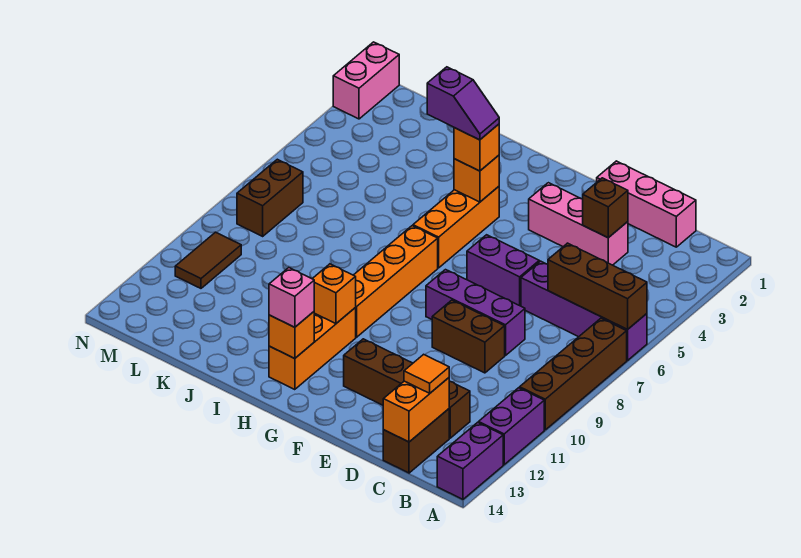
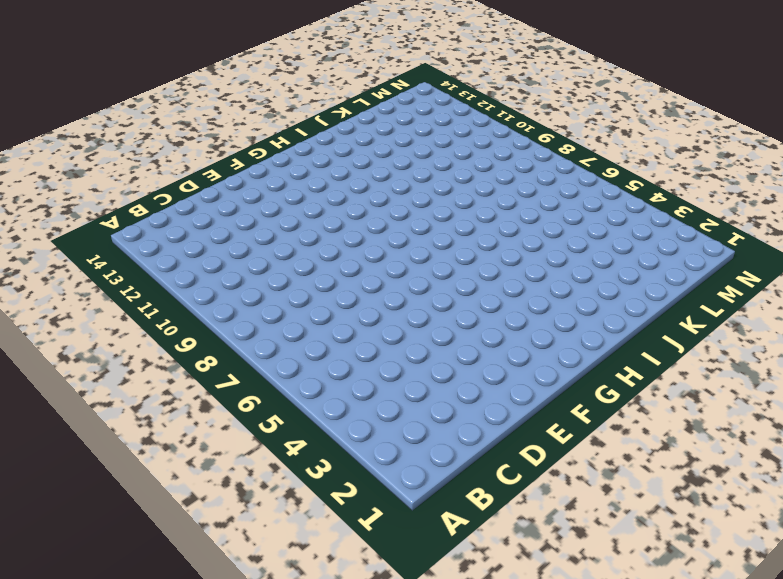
none -> purple 1x4 brick [521,261,647,361]
none -> brown 1x4 brick [520,318,627,430]
none -> purple 1x2 brick [479,388,544,465]

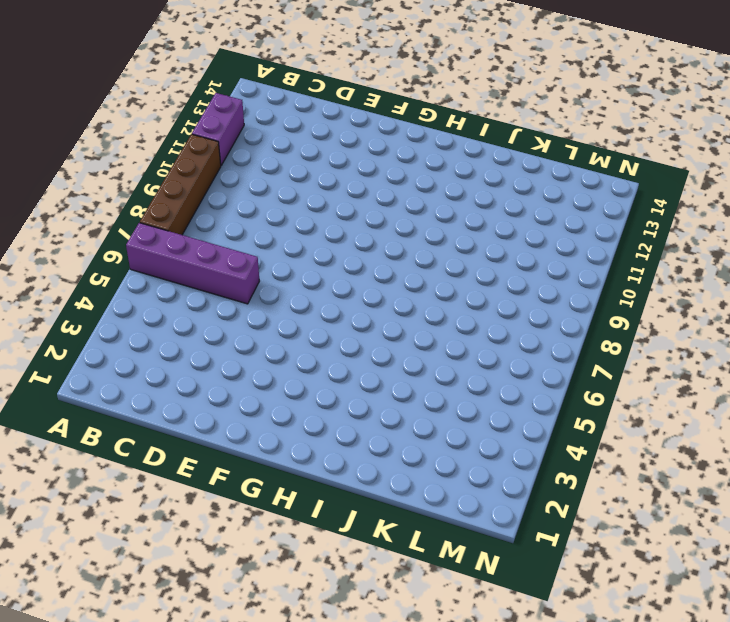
none -> purple 1x2 brick [437,422,503,499]
none -> pink 1x3 brick [597,161,696,247]
none -> brown 1x4 brick [344,339,470,438]

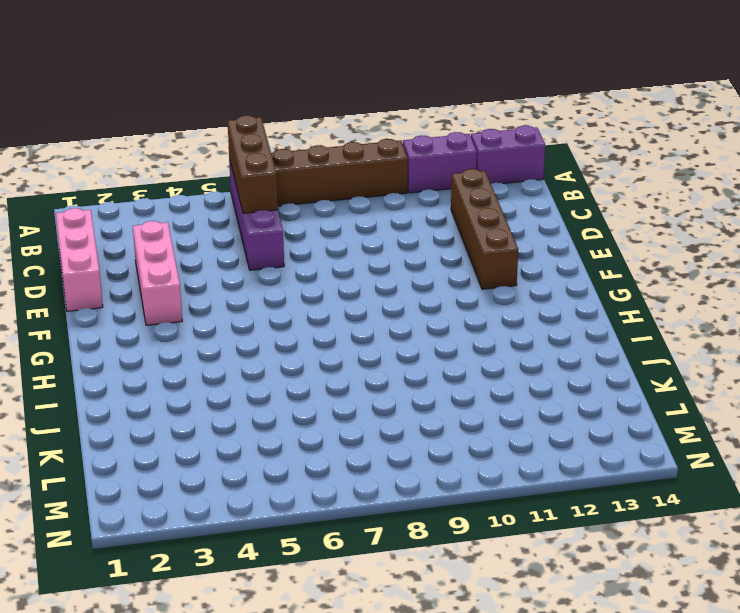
none -> brown 1x2 brick [383,409,449,473]
none -> purple 1x3 brick [426,270,525,356]
none -> brown 1x2 brick [432,300,505,373]

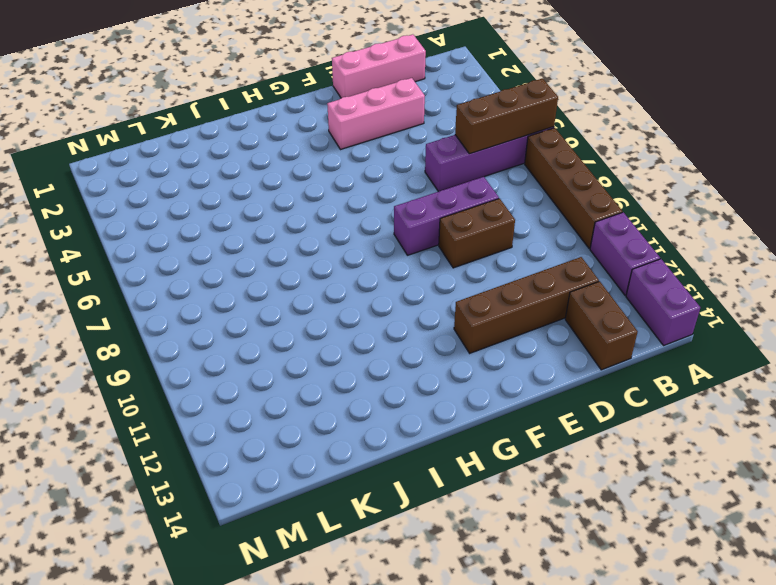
none -> purple 1x2 brick [467,235,539,306]
none -> orange 1x3 brick [413,187,499,268]
none -> orange 1x4 brick [354,226,438,337]

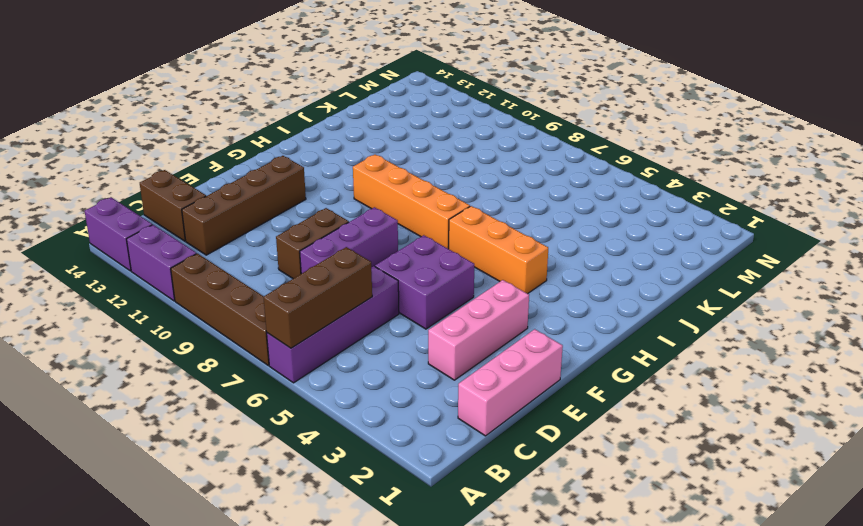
purple 2x2 brick [375,235,474,329] -> purple 1x2 brick [467,235,539,306]
none -> orange 1x3 brick [269,308,356,390]
none -> brown 1x2 brick [237,159,303,236]
none -> brown 1x2 tile [175,232,241,288]

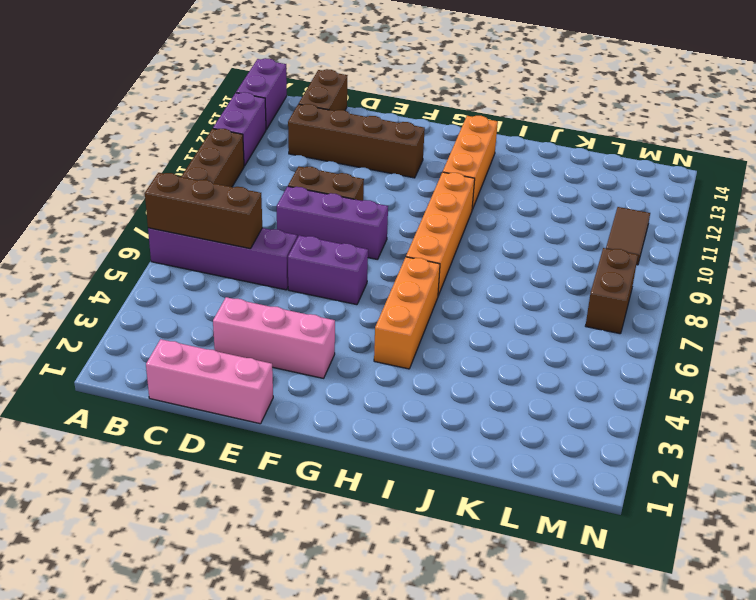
none -> pink 1x2 brick [333,42,399,119]
none -> orange 1x2 brick [383,378,449,442]
none -> brown 1x1 brick [583,178,628,238]

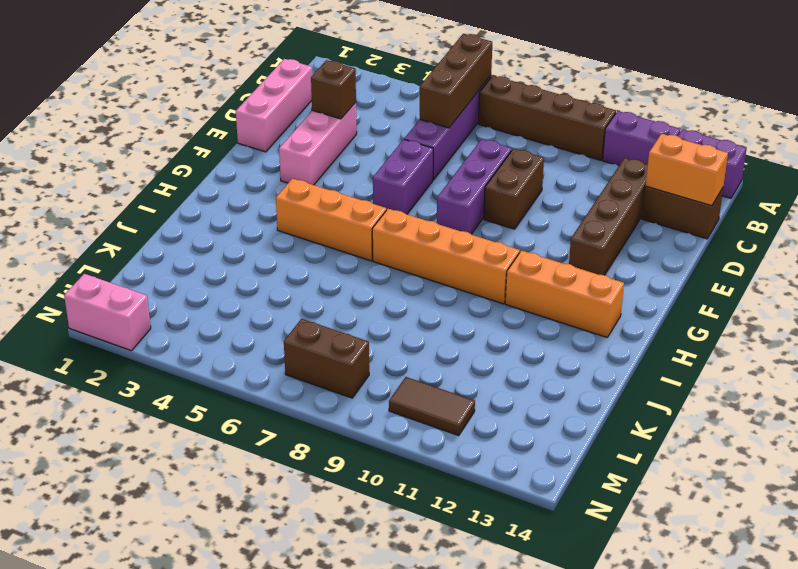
none -> orange 1x1 brick [454,155,499,202]
none -> orange 1x1 brick [312,264,356,324]
none -> orange 1x1 brick [269,312,314,359]

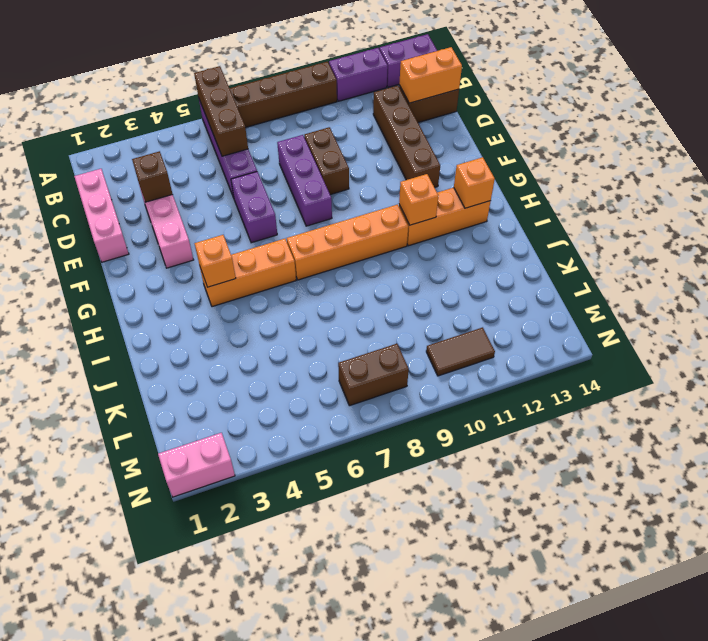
none -> orange 1x1 tile [404,354,449,393]
none -> orange 1x1 brick [454,124,499,171]
none -> pink 1x1 brick [269,268,314,327]

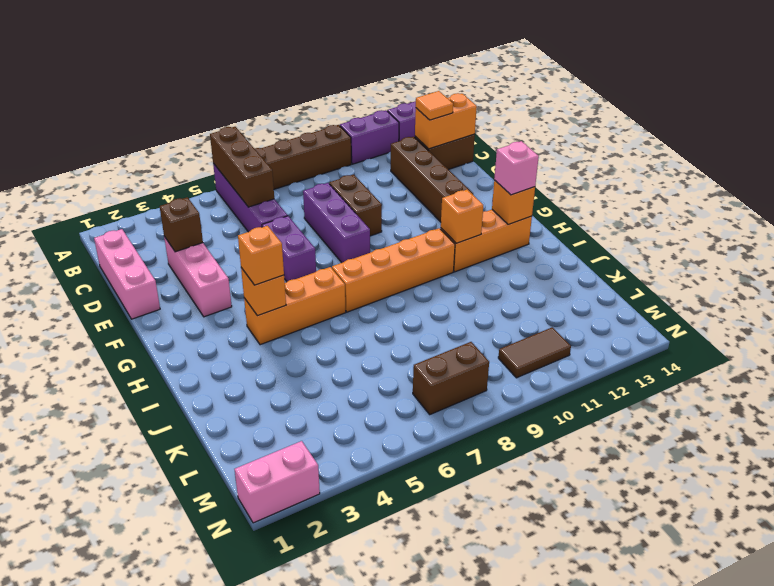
none -> purple 1x2 slope [427,67,499,140]

